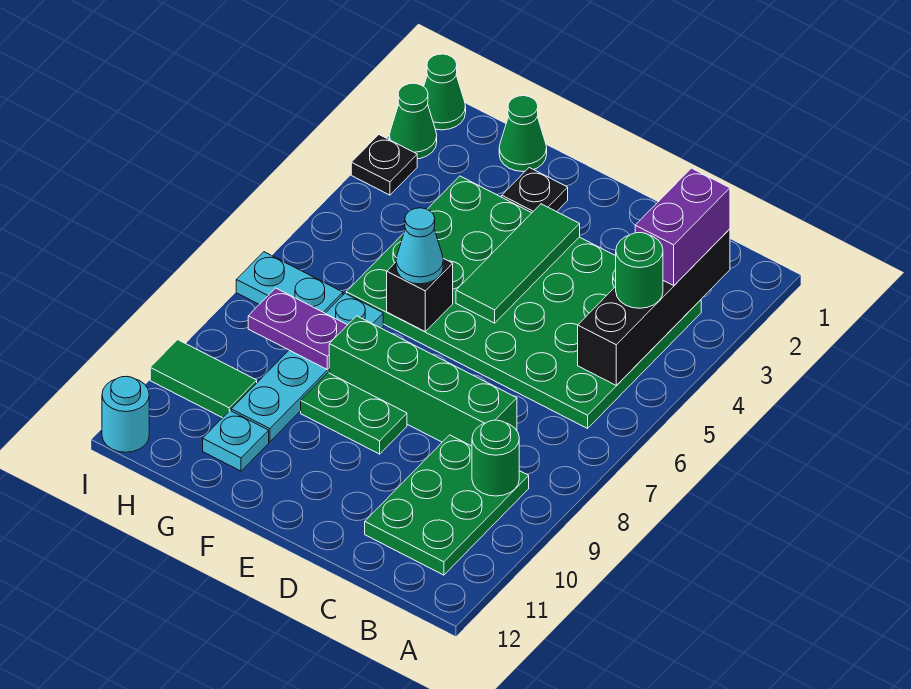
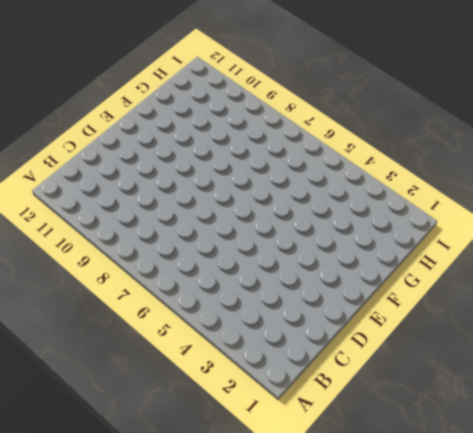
none -> green 4x6 plate [346,176,701,428]
none -> green 2x3 plate [365,435,529,575]
none -> green 1x4 brick [329,316,517,446]

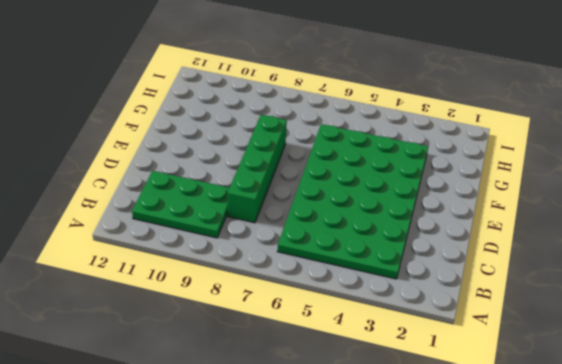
none -> green 1x2 plate [301,373,407,454]
none -> black 1x1 plate [502,168,568,213]
none -> green 1x1 cone [499,96,547,172]

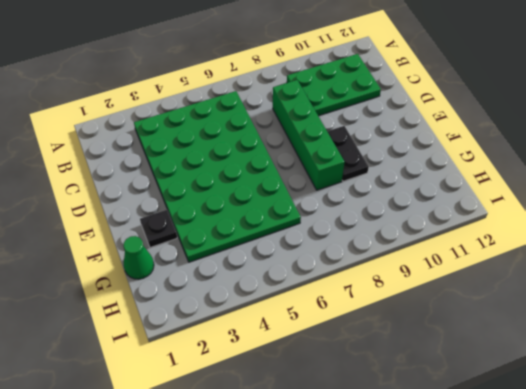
black 1x2 plate [327,126,369,181] -> green 1x2 plate [301,373,407,454]
none -> cyan 1x4 plate [231,293,383,442]
none -> cyan 1x1 plate [203,411,269,471]
none -> cyan 1x2 plate [236,252,343,313]

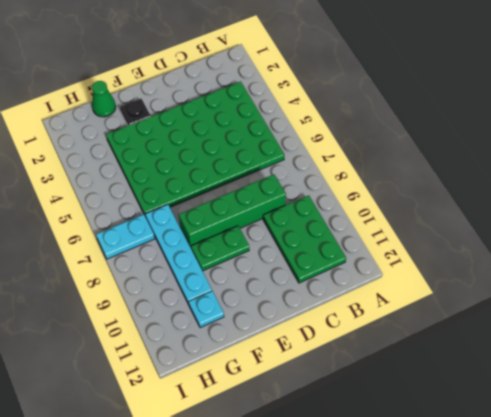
none -> green 1x2 tile [150,340,257,418]
none -> green 1x1 cone [424,54,466,130]
none -> green 1x1 cone [389,83,437,159]

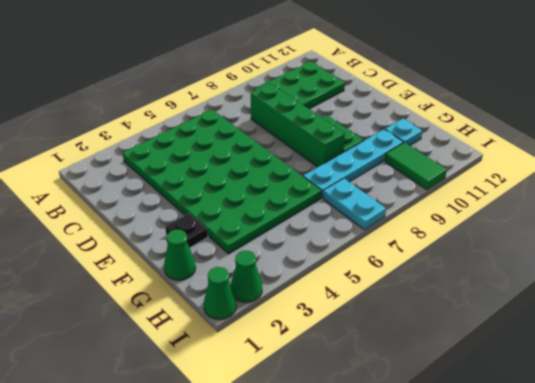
none -> black 1x1 plate [351,135,417,195]
none -> cyan 1x1 round brick [102,377,149,452]
none -> black 1x4 brick [578,229,730,385]

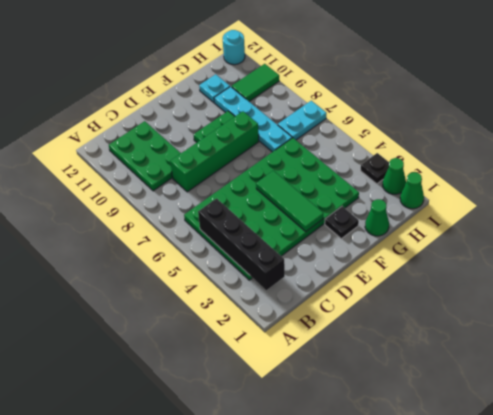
none -> green 1x1 round brick [472,420,519,496]
none -> black 1x1 brick [387,258,453,332]
none -> purple 1x2 plate [248,288,347,370]

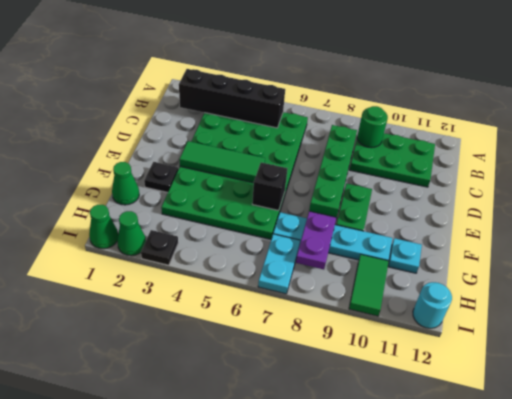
none -> purple 1x2 brick [635,168,730,285]
none -> green 1x1 round brick [616,233,663,308]
none -> cyan 1x1 cone [396,208,443,284]

